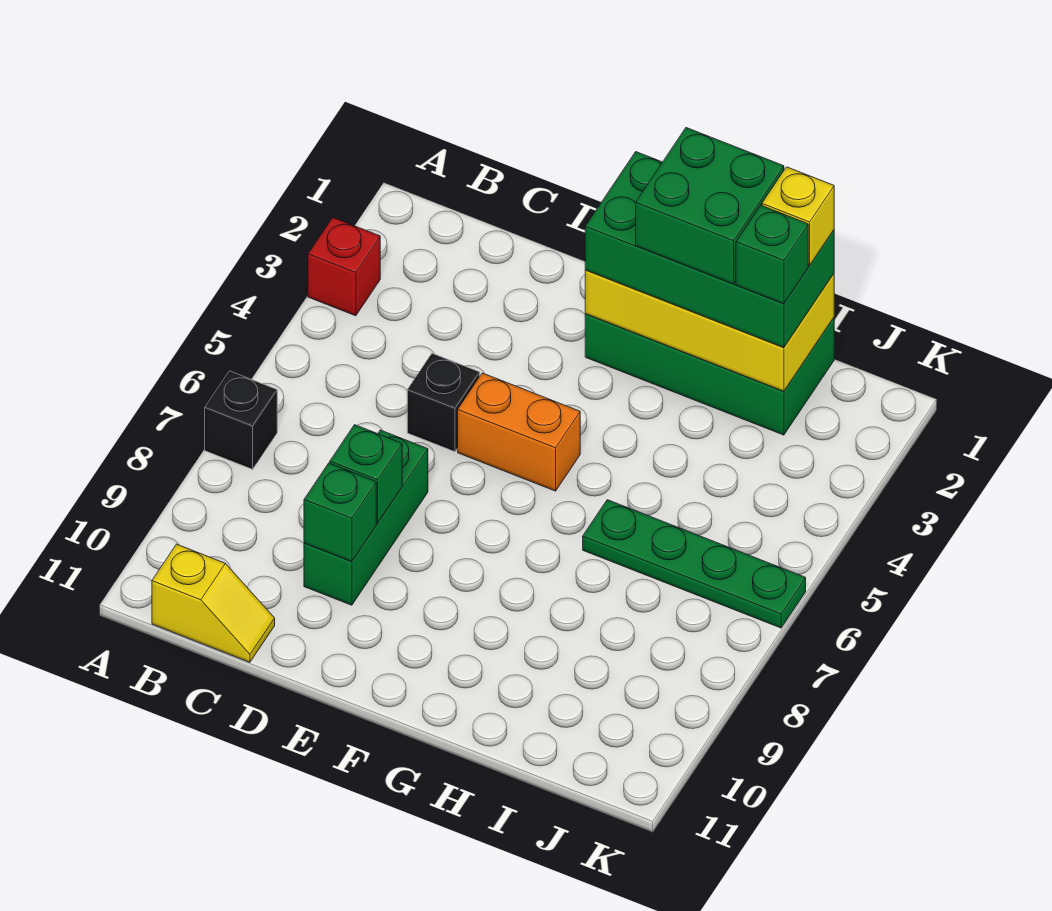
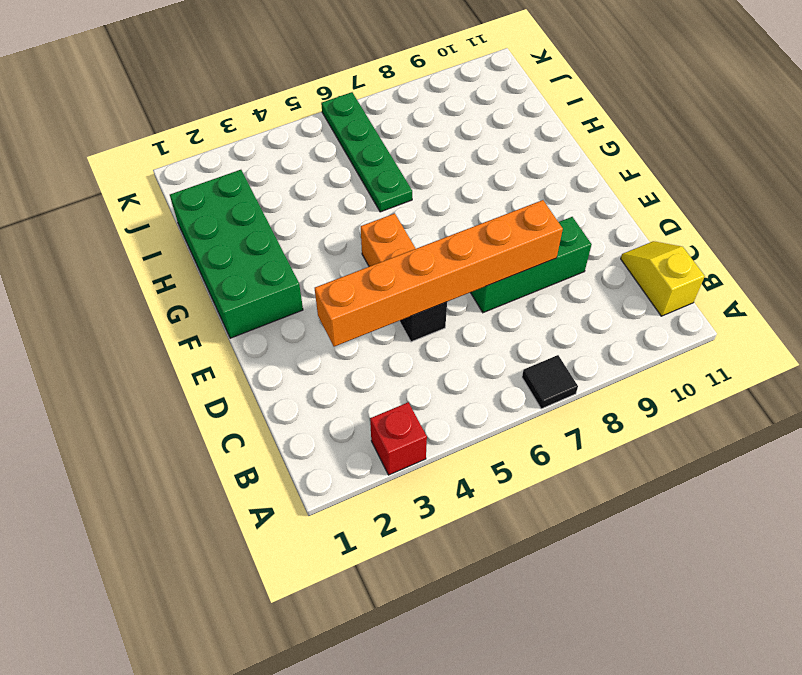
black 1x1 tile [522,355,578,409] -> black 1x1 brick [205,371,277,469]
orange 1x6 brick [315,200,563,347] -> green 1x1 brick [330,425,402,523]
none -> green 1x1 brick [304,463,376,561]
none -> yellow 2x4 brick [585,270,834,391]
none -> green 2x4 brick [585,152,834,347]

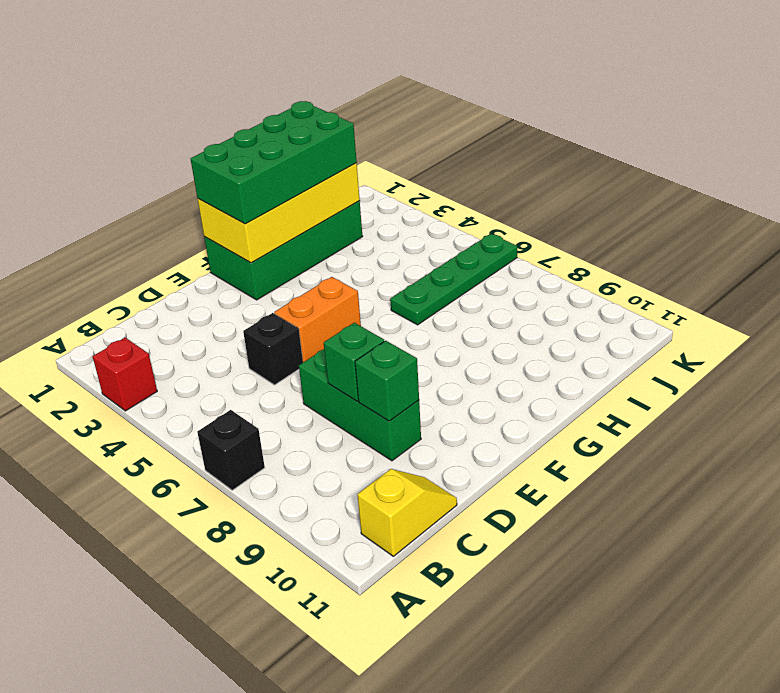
none -> green 2x2 brick [636,128,784,284]
none -> yellow 1x1 brick [762,167,834,265]
none -> green 1x1 brick [736,206,808,304]

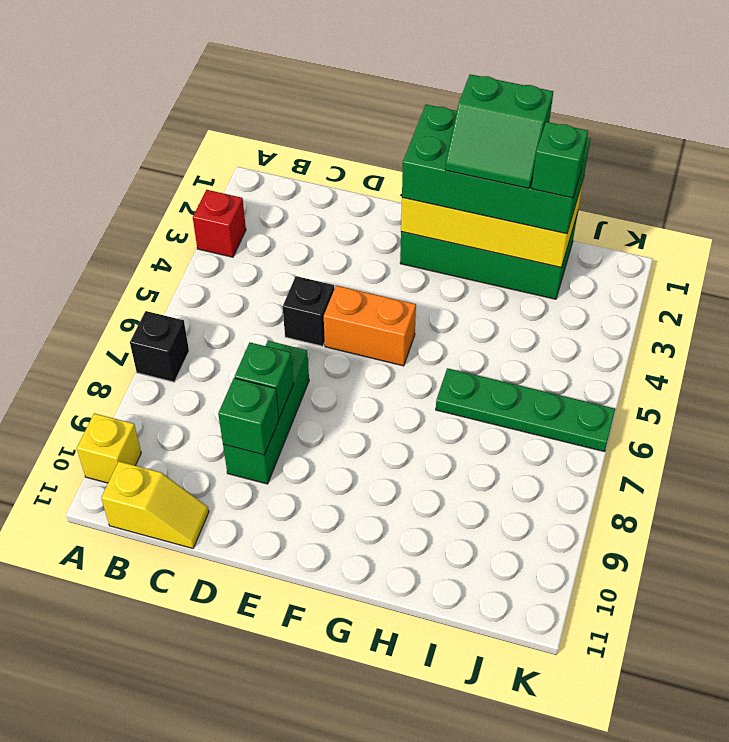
yellow 1x1 brick [77,413,141,483] -> yellow 1x1 brick moved to [762,167,834,265]
green 2x2 slope [445,74,553,188] -> green 2x2 brick [636,128,784,284]

